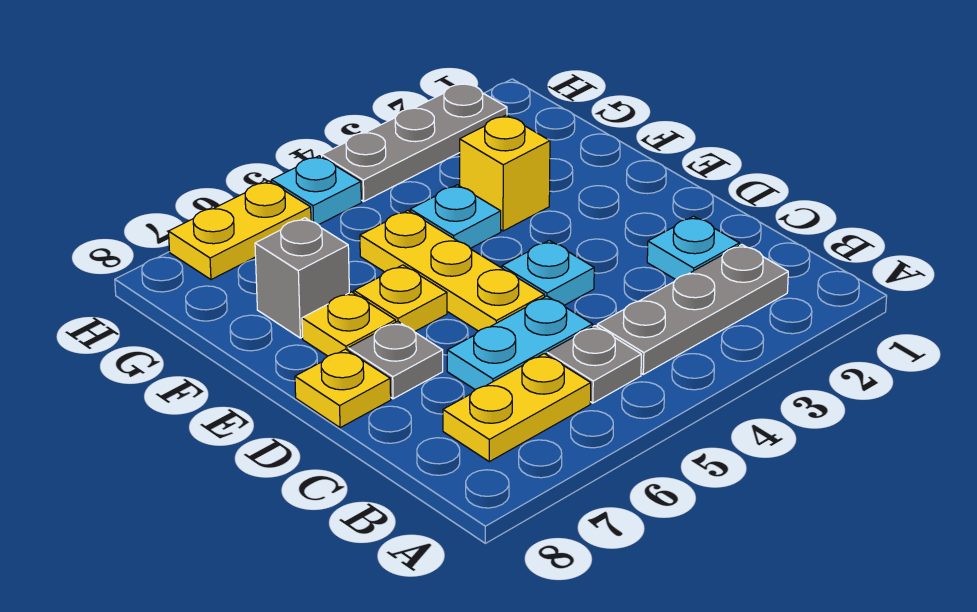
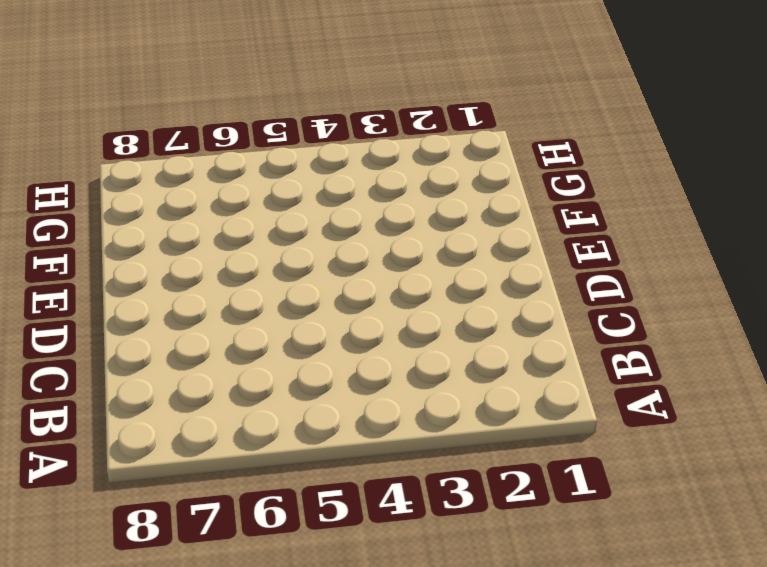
none -> grey 1x3 plate [597,244,788,374]
none -> grey 1x1 plate [547,326,641,403]
none -> yellow 1x2 plate [443,354,591,462]

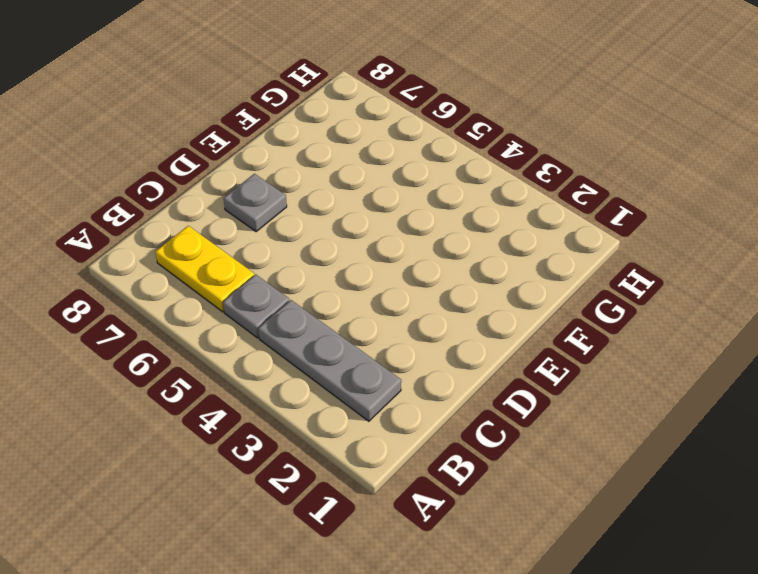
none -> cyan 1x1 plate [647,216,739,280]
none -> cyan 1x2 plate [447,296,593,390]
none -> cyan 1x1 plate [502,240,594,305]

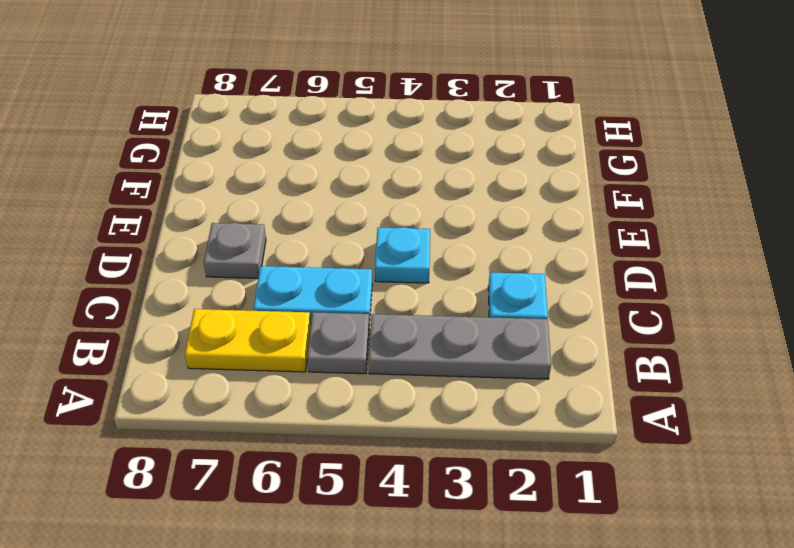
none -> yellow 1x3 plate [360,210,545,331]
none -> yellow 1x1 plate [295,349,391,428]
none -> yellow 1x1 plate [354,265,447,332]

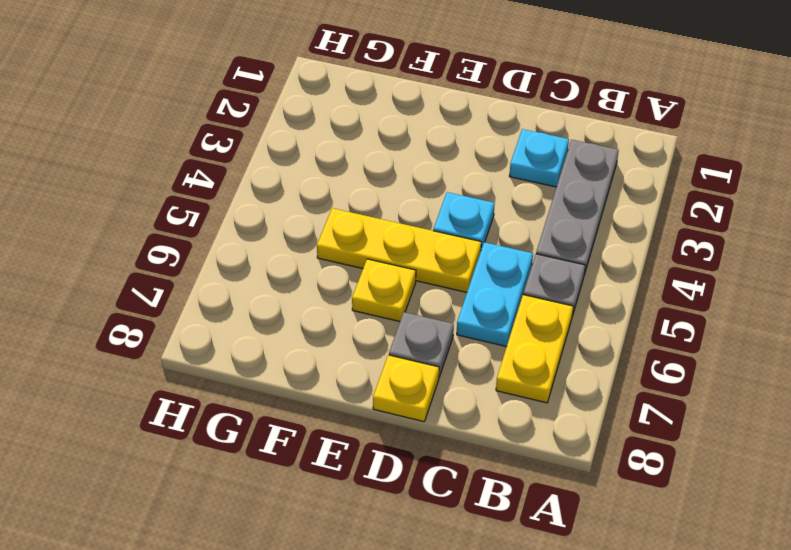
none -> yellow 1x1 plate [302,292,396,356]
none -> yellow 1x1 brick [460,115,550,231]
none -> cyan 1x1 plate [410,185,501,248]

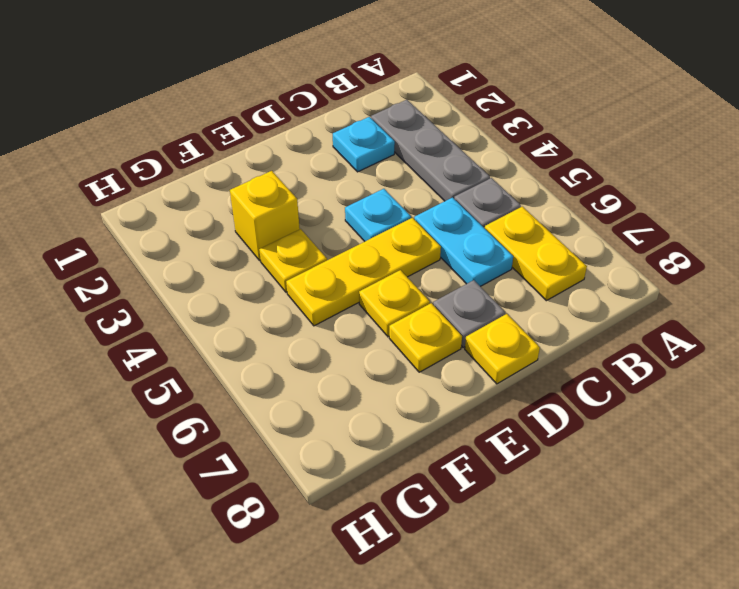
yellow 1x1 plate [259,229,327,292] -> cyan 1x1 plate [410,185,501,248]
none -> grey 1x1 brick [255,218,349,338]
none -> grey 1x3 plate [322,83,507,201]
none -> cyan 1x1 plate [271,156,361,225]

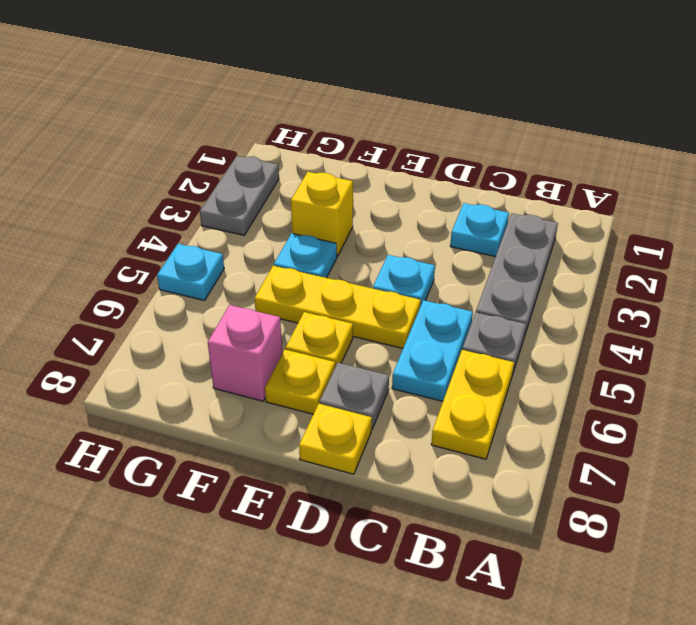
pink 1x1 brick [208,305,282,401] -> grey 1x1 brick [255,218,349,338]
grey 1x2 plate [200,156,279,235] -> grey 1x3 plate [322,83,507,201]
none -> yellow 1x2 plate [169,181,311,280]

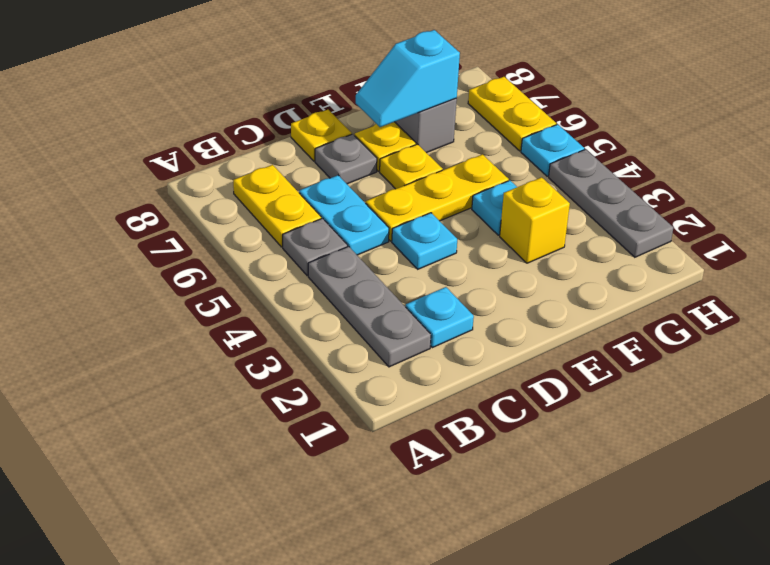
cyan 1x2 slope [356,30,460,127] -> none

